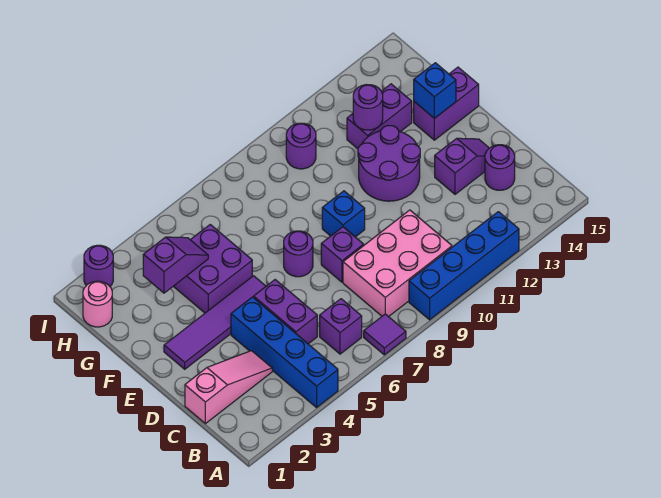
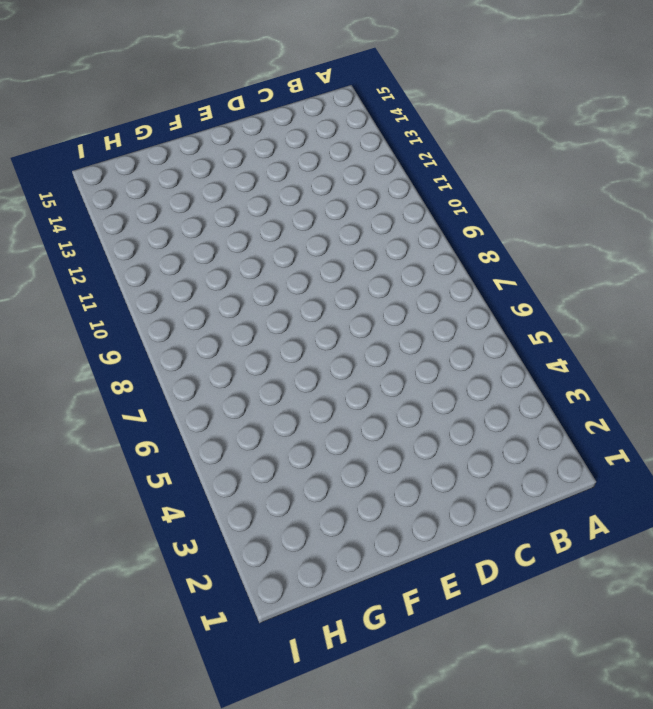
none -> blue 1x4 brick [231,297,338,408]
none -> purple 1x1 tile [364,314,406,355]
none -> blue 1x4 brick [409,212,519,320]

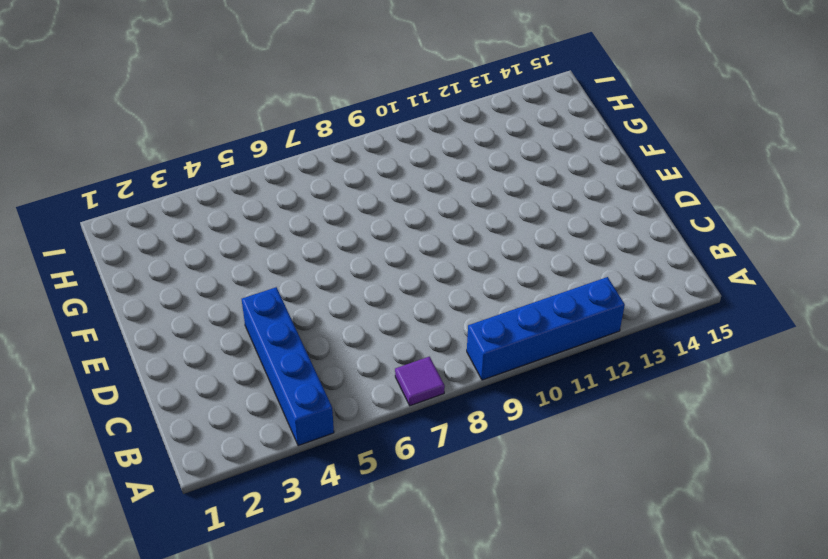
none -> purple 1x1 brick [320,299,362,354]
none -> pink 2x3 brick [343,210,452,317]
none -> pink 1x3 slope [185,351,272,424]

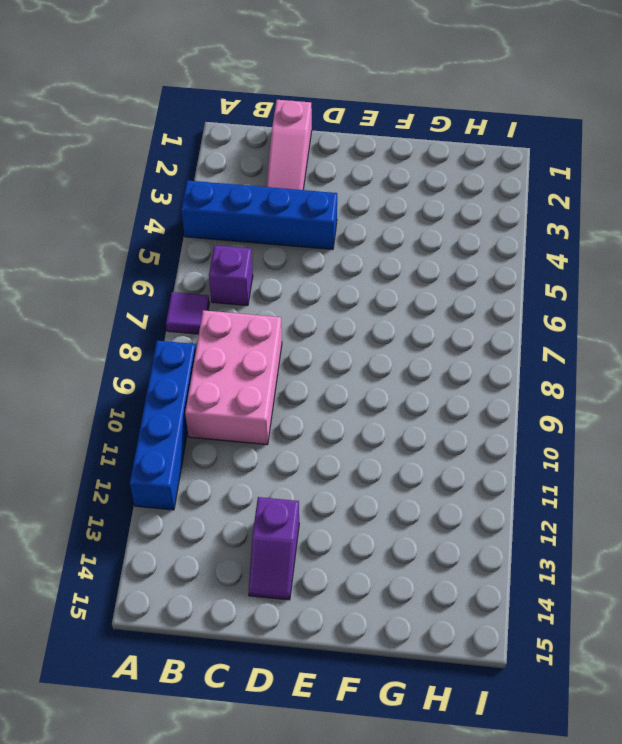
none -> purple 1x2 brick [254,280,317,344]
none -> purple 1x1 round brick [485,145,515,190]
none -> purple 1x1 brick [321,227,364,282]

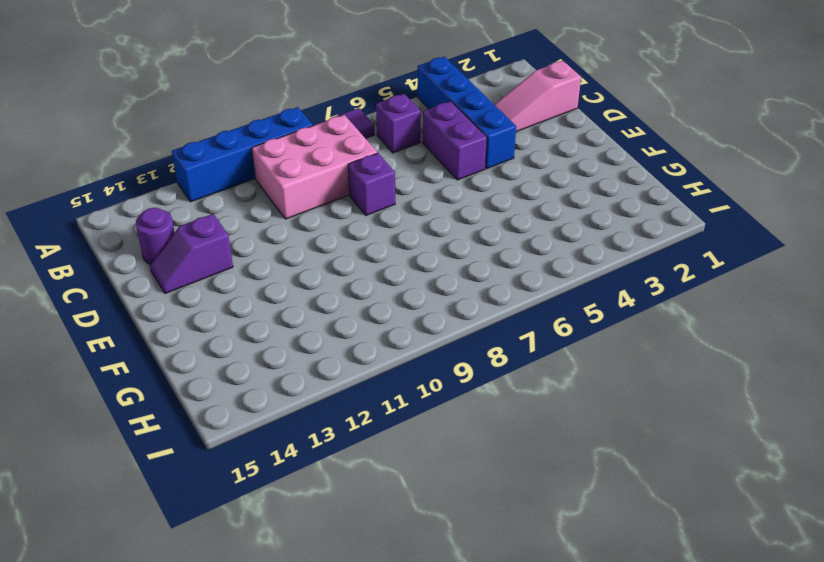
none -> purple 1x4 tile [164,276,266,369]
none -> purple 1x1 round brick [284,231,313,277]
none -> blue 1x1 brick [322,191,365,237]

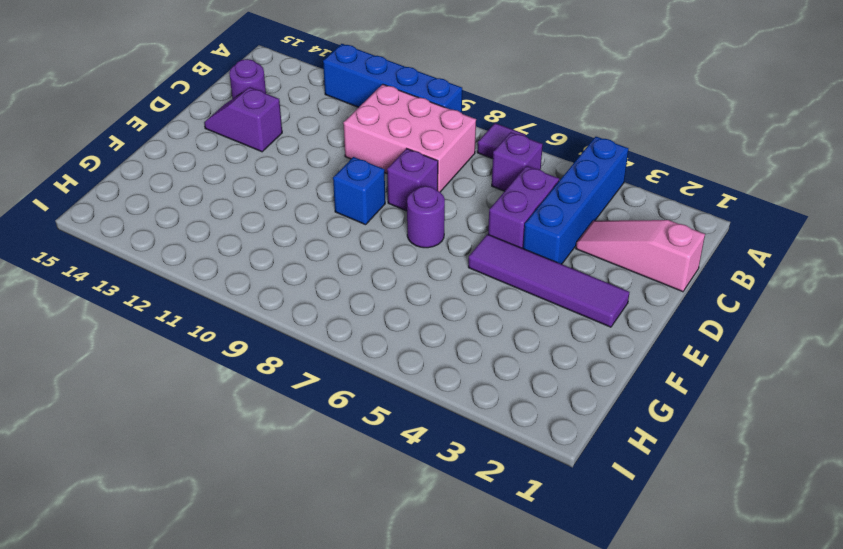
none -> purple 2x2 round brick [358,125,420,201]
none -> purple 2x2 brick [173,225,252,313]
none -> purple 1x2 brick [414,67,479,140]

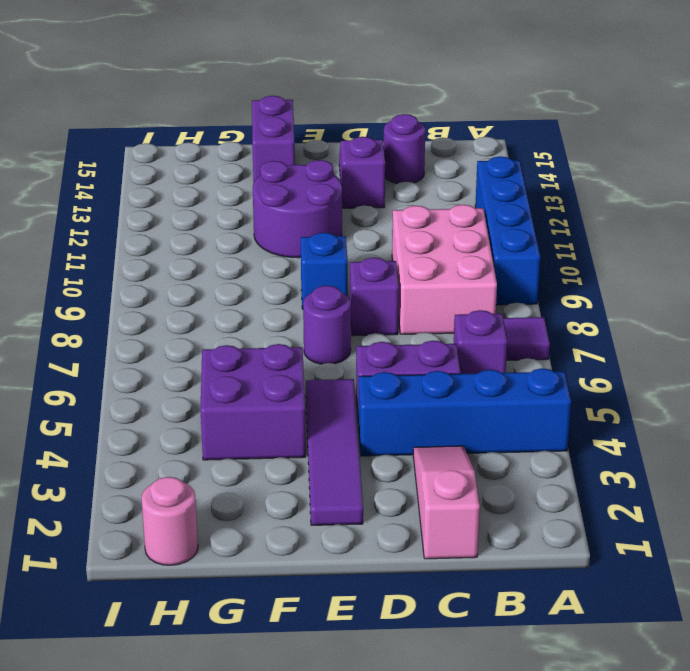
none -> purple 1x2 brick [347,84,412,149]
none -> purple 1x1 round brick [286,123,316,169]
none -> purple 1x1 round brick [84,245,113,286]

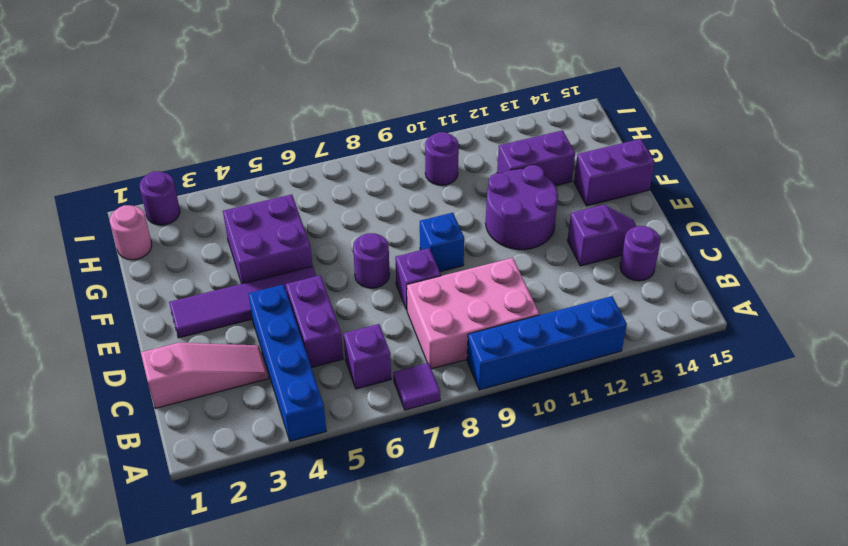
none -> blue 1x1 brick [414,63,456,118]
none -> purple 1x2 slope [143,237,208,293]
none -> purple 1x1 round brick [353,84,383,130]

